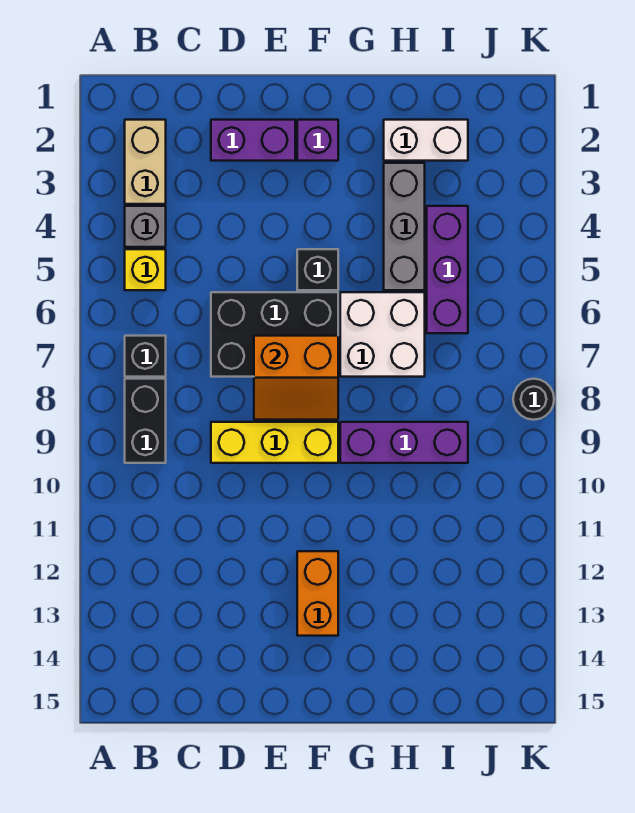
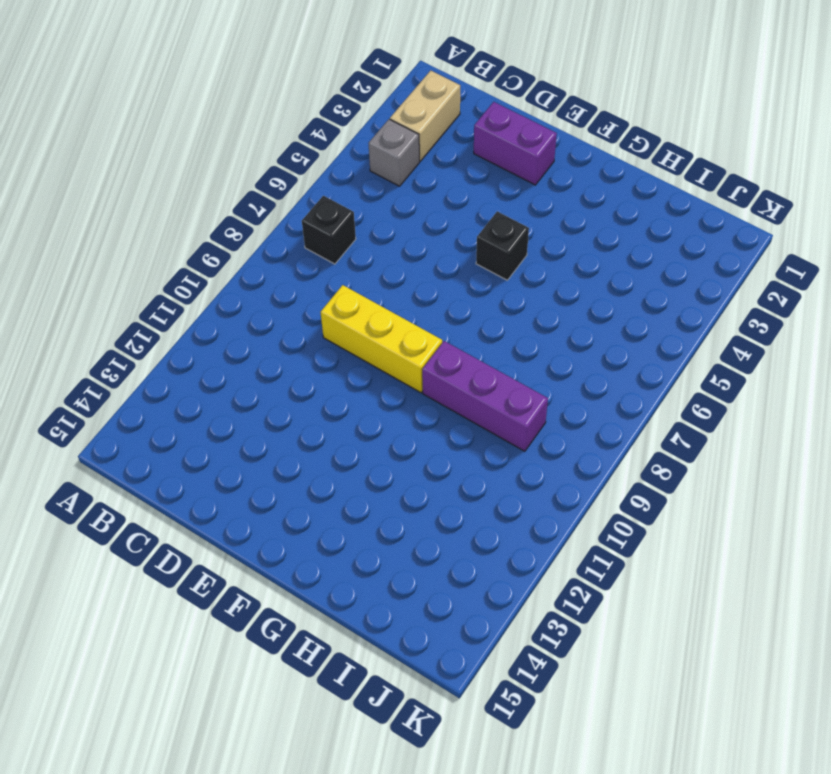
none -> yellow 1x1 brick [125,249,166,290]
none -> black 1x2 brick [125,379,166,463]
none -> black 2x3 brick [211,292,338,377]

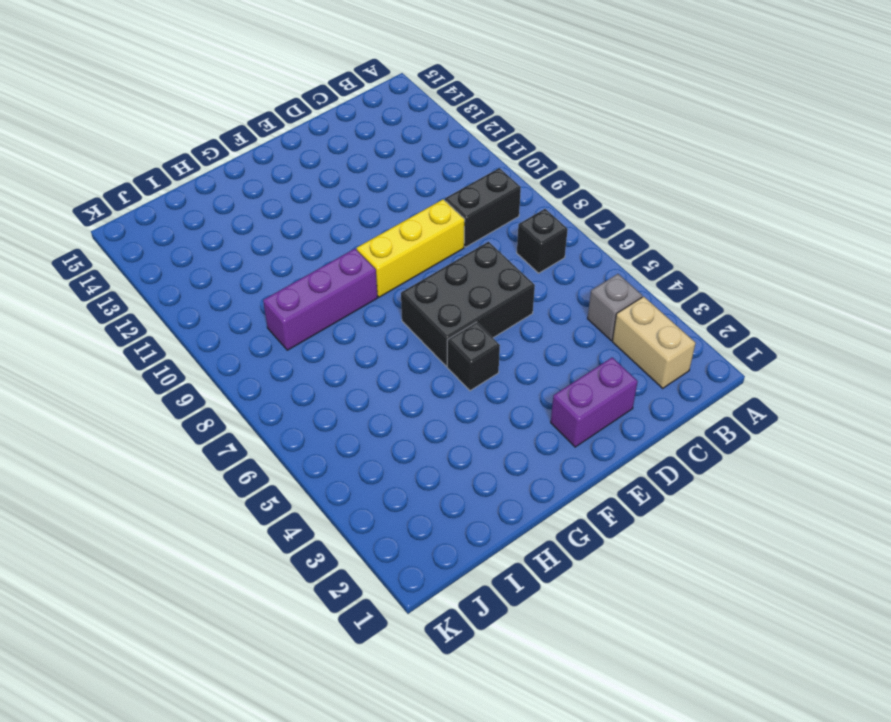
black 1x2 brick [445,168,521,247] -> black 1x2 brick turned to [125,379,166,463]
none -> yellow 1x1 brick [125,249,166,290]
none -> purple 1x1 brick [297,120,338,161]
none -> orange 1x2 brick [297,551,338,636]

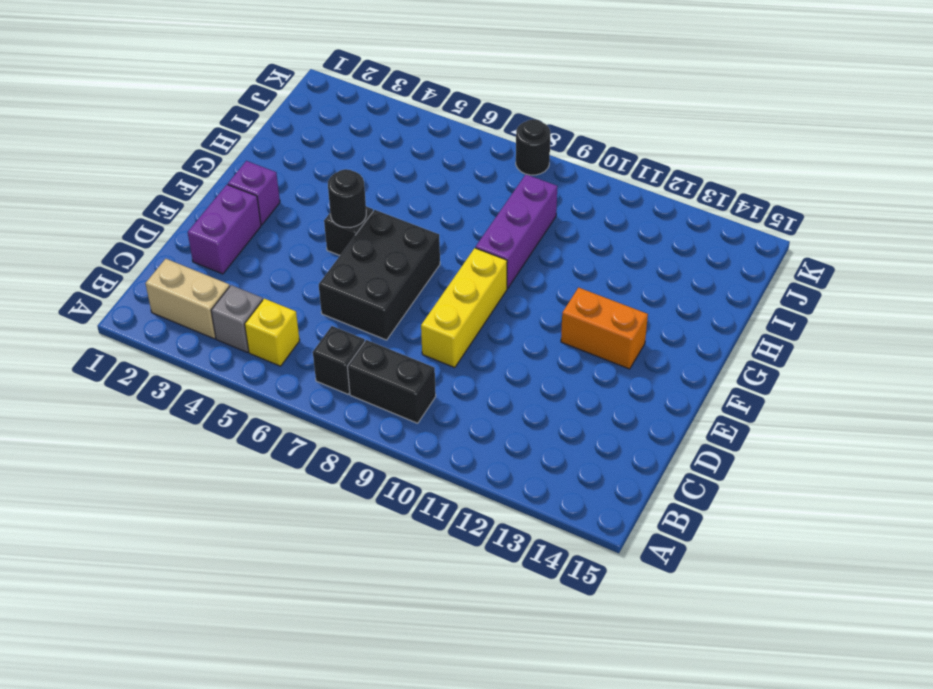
black 1x1 round brick [328,169,366,228] -> none
none -> white 2x2 brick [340,292,425,377]
none -> white 1x2 brick [384,120,468,161]
none -> grey 1x3 brick [384,163,425,290]

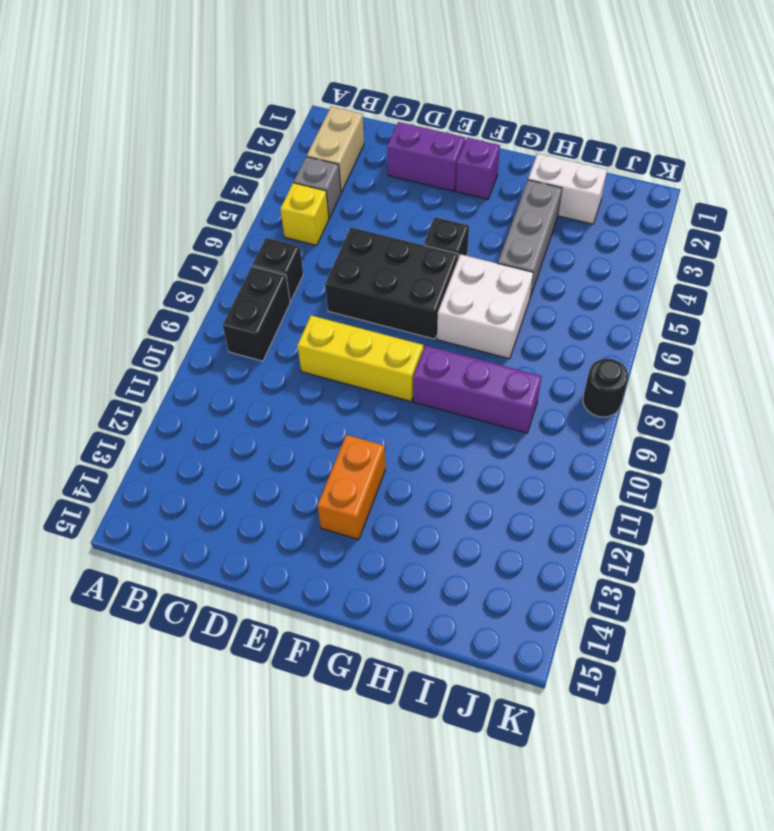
none -> purple 1x3 brick [427,206,468,333]
none -> orange 2x2 slope [254,336,338,420]

